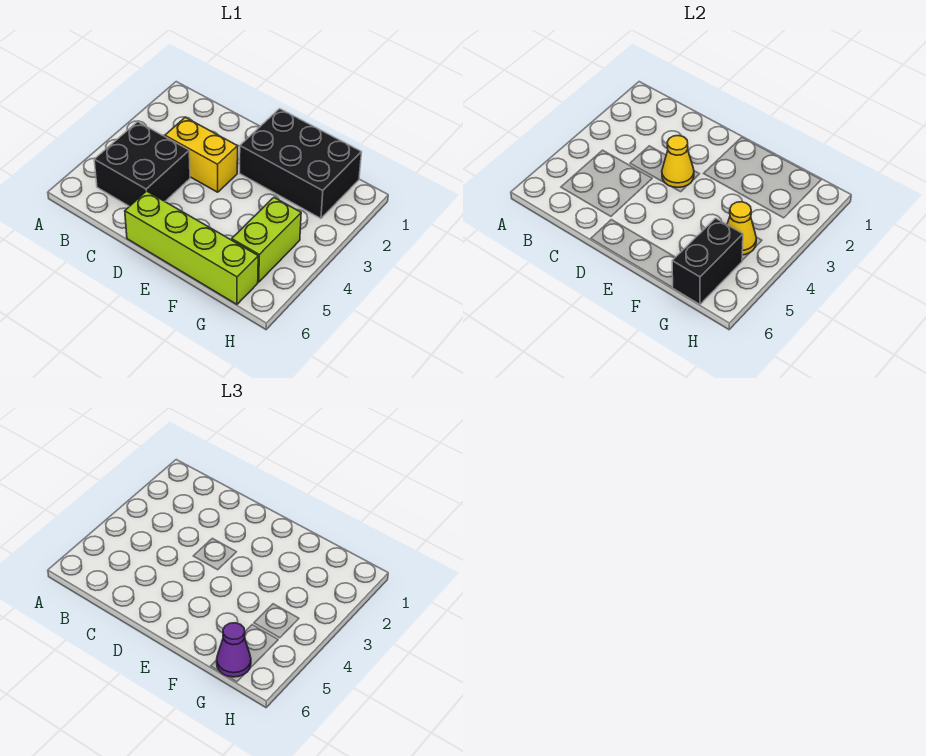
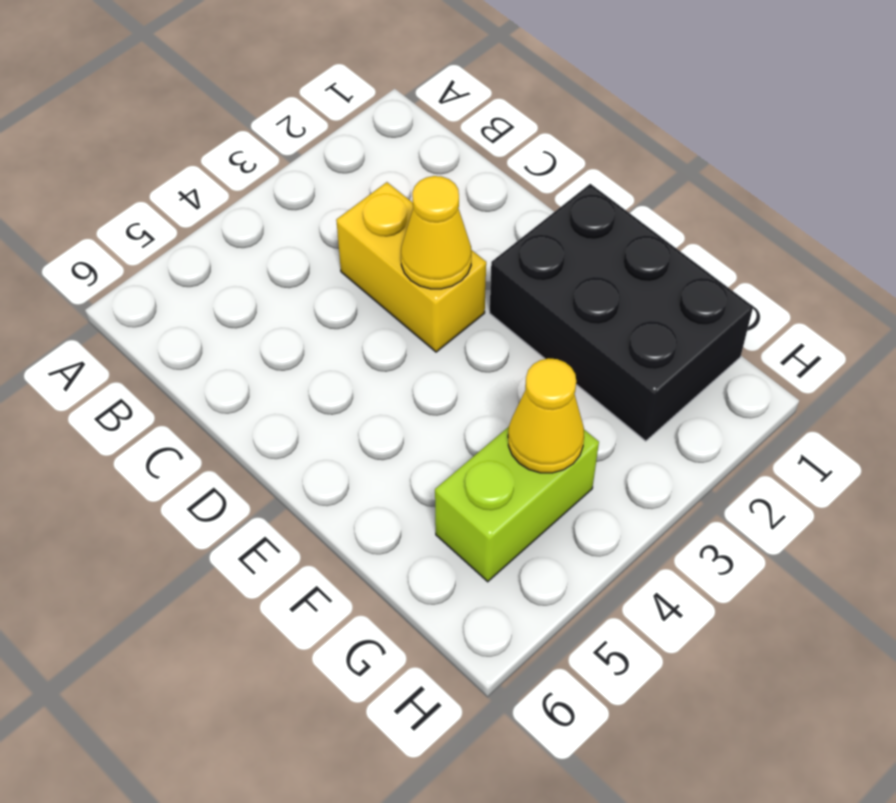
none -> black 2x2 brick [94,122,190,206]
none -> lime 1x4 brick [125,191,258,304]

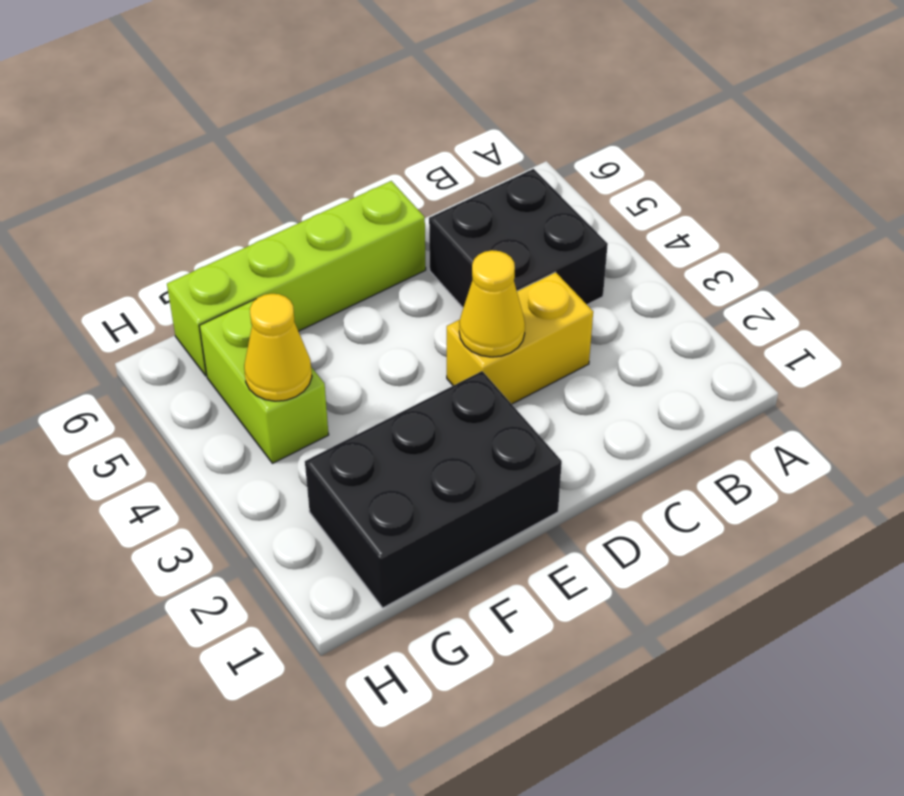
none -> black 1x2 brick [672,218,743,304]
none -> purple 1x1 cone [217,623,251,677]

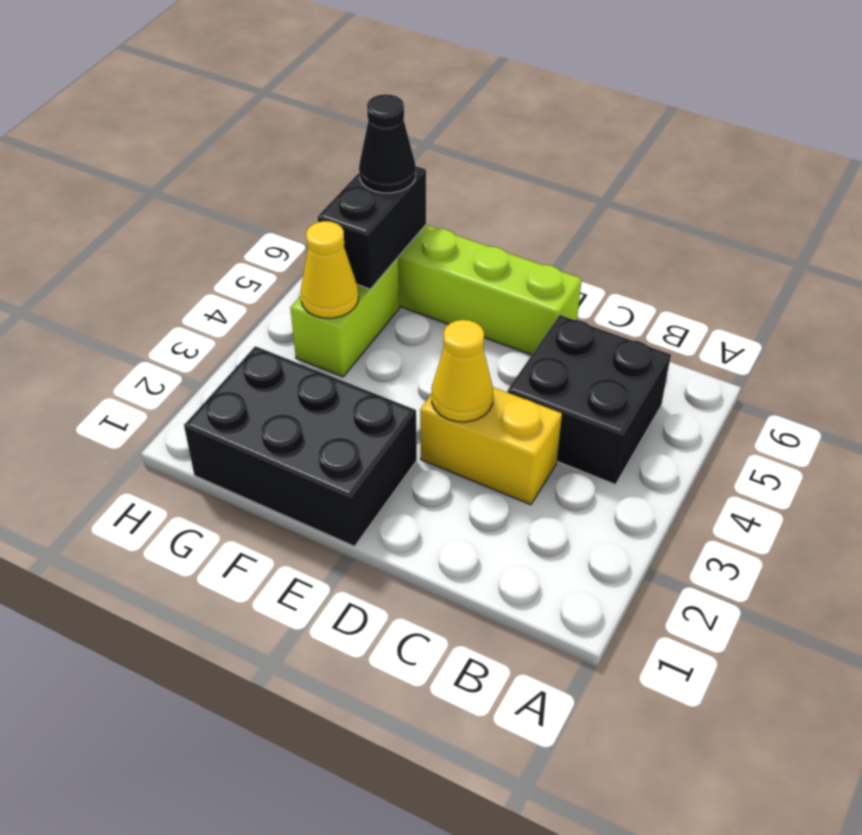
black 1x1 cone [359,94,416,193] -> purple 1x1 cone [217,623,251,677]

